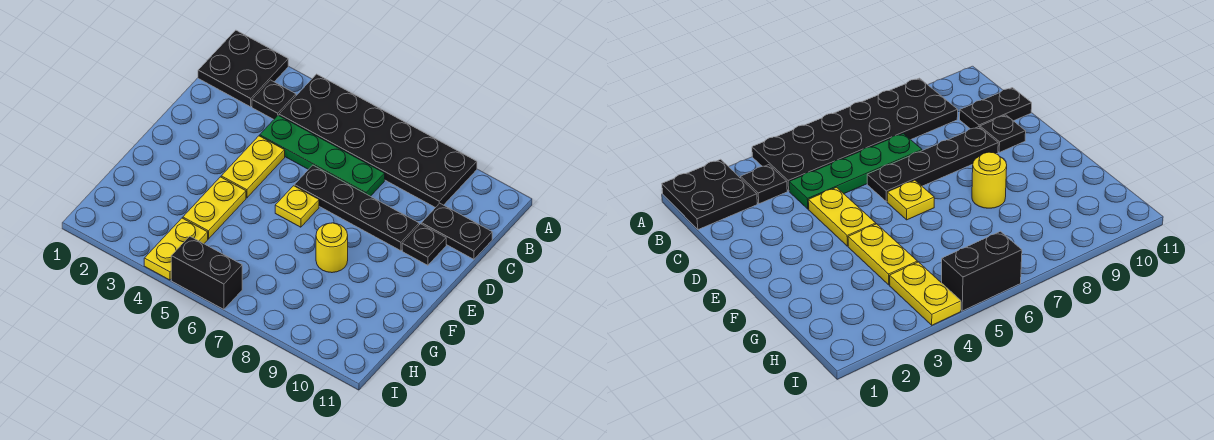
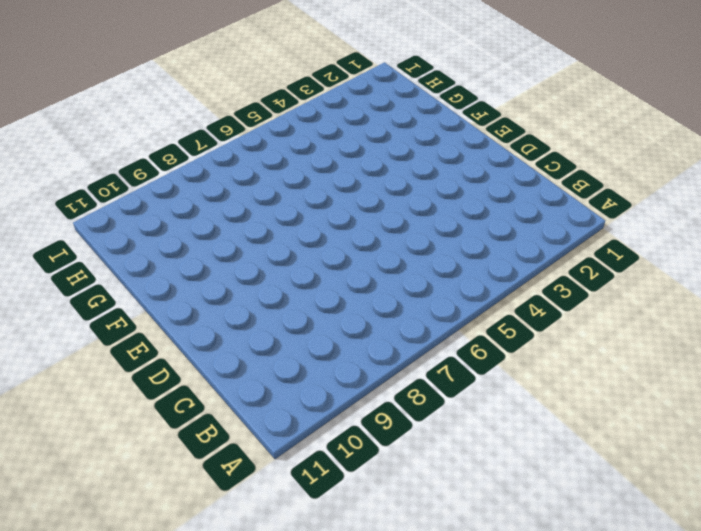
none -> black 2x2 plate [198,30,288,107]
none -> black 2x6 plate [279,74,477,208]
none -> black 1x1 plate [252,80,296,119]

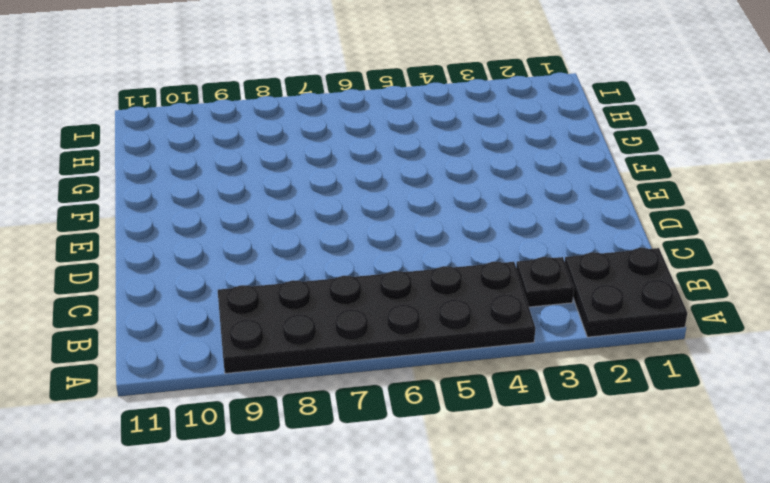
none -> green 1x4 plate [260,115,385,196]
none -> black 1x2 plate [421,203,492,259]
none -> yellow 1x2 plate [221,136,285,198]

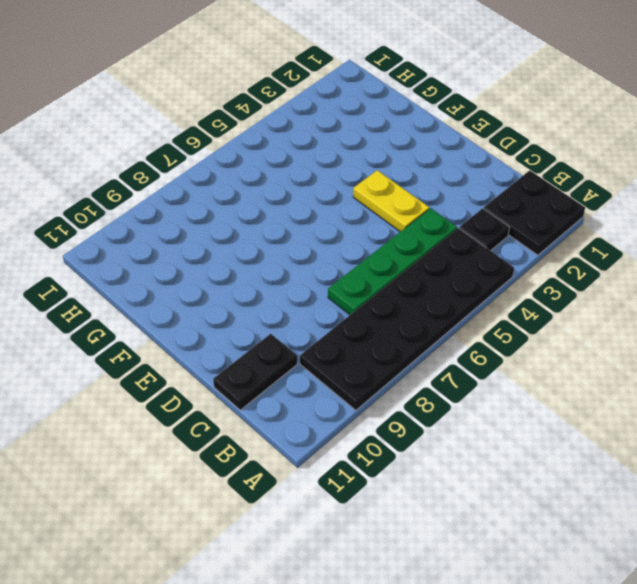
none -> black 1x4 plate [294,165,419,251]
none -> black 1x1 plate [402,224,446,265]
none -> yellow 1x1 plate [275,186,319,227]

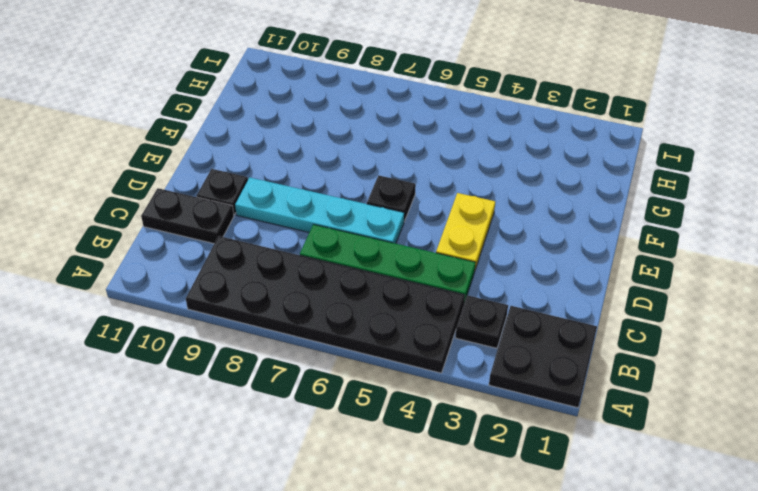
cyan 1x4 plate [235,177,404,244] -> black 1x4 plate [294,165,419,251]
black 1x1 plate [367,175,416,222] -> yellow 1x1 plate [275,186,319,227]
none -> yellow 1x2 plate [183,177,246,239]
none -> yellow 1x1 round brick [316,223,348,273]
none -> yellow 1x2 plate [144,218,208,280]

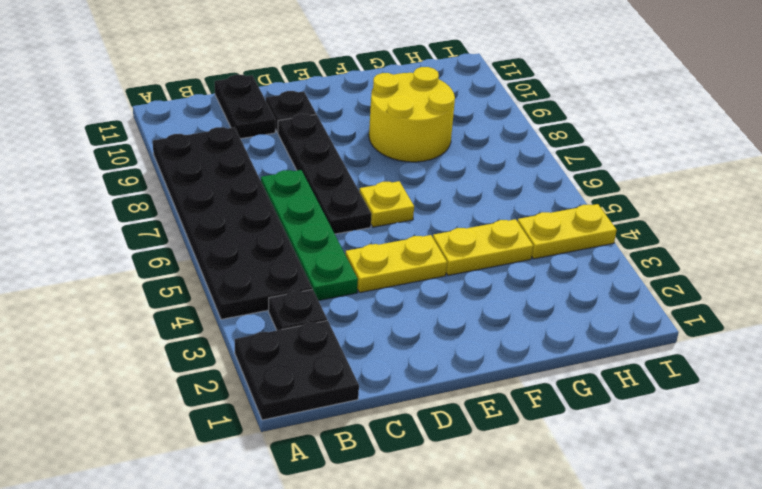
yellow 2x2 round brick [369,67,455,162] -> yellow 1x1 round brick [316,223,348,273]
none -> black 1x2 brick [171,236,242,309]

